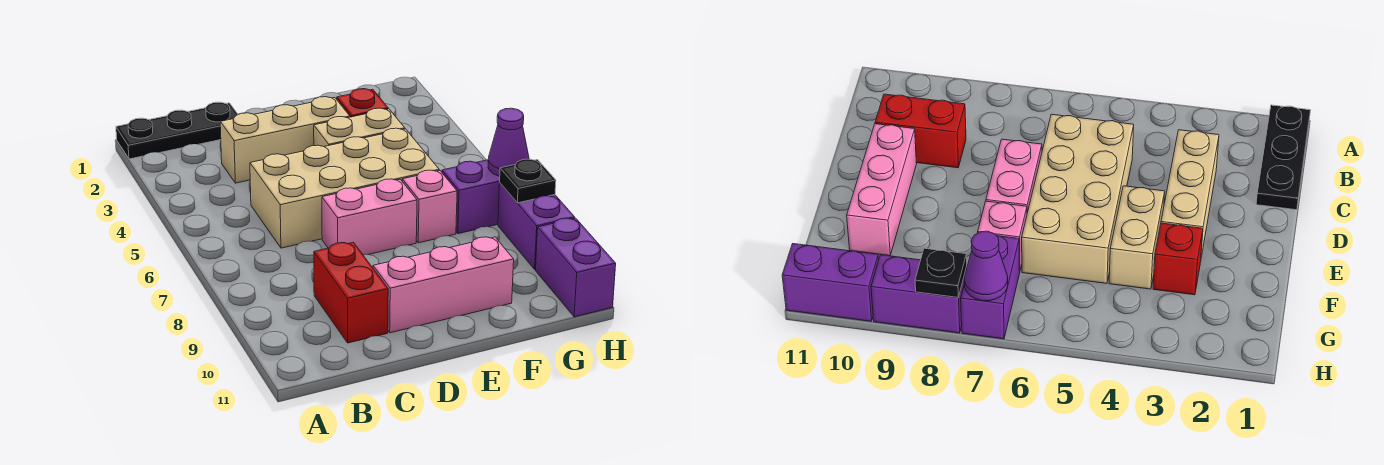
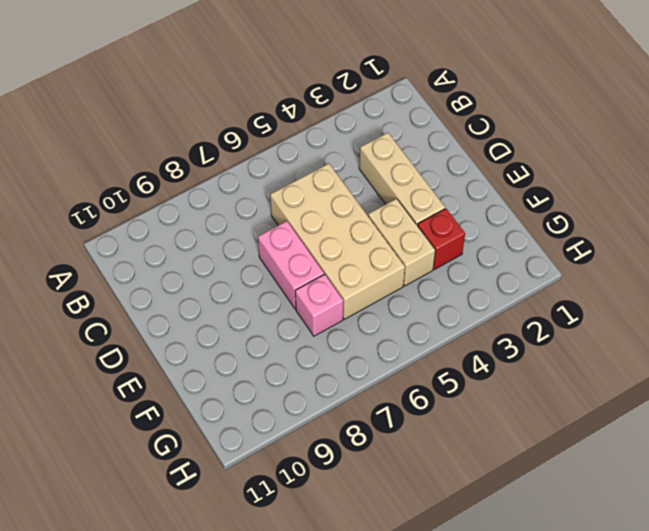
none -> black 1x3 plate [116,102,238,159]
none -> red 1x2 brick [314,242,388,343]
none -> pink 1x3 brick [373,237,514,333]

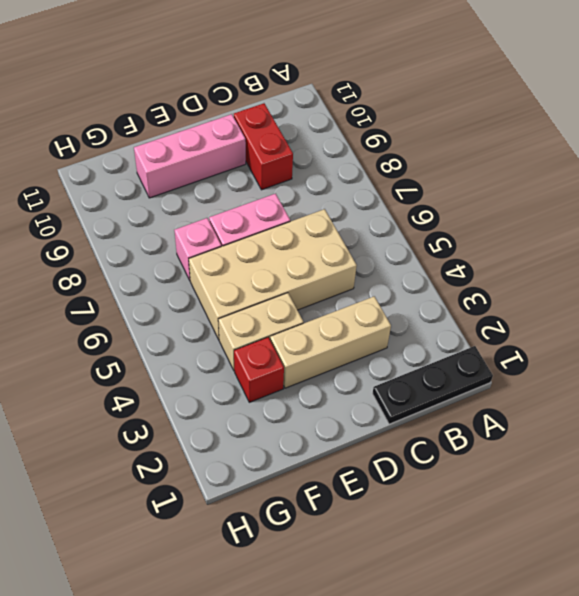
none -> purple 1x2 brick [442,160,500,234]
none -> purple 1x2 brick [498,183,575,269]
none -> purple 1x2 brick [536,218,616,317]

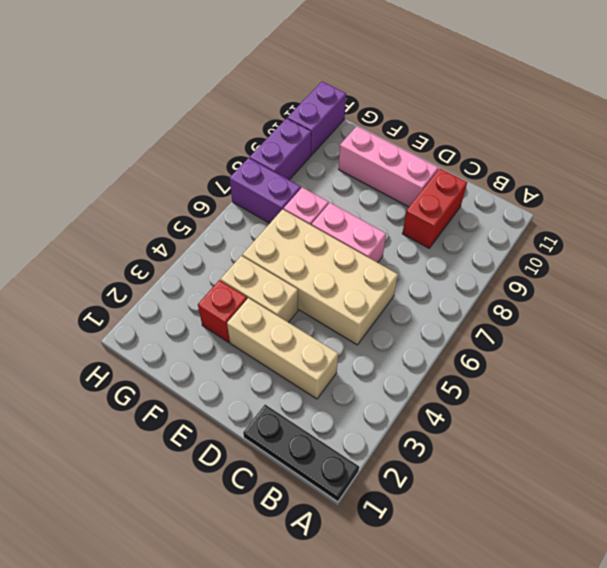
none -> purple 1x1 cone [488,108,529,176]
none -> black 1x1 plate [500,159,556,203]

